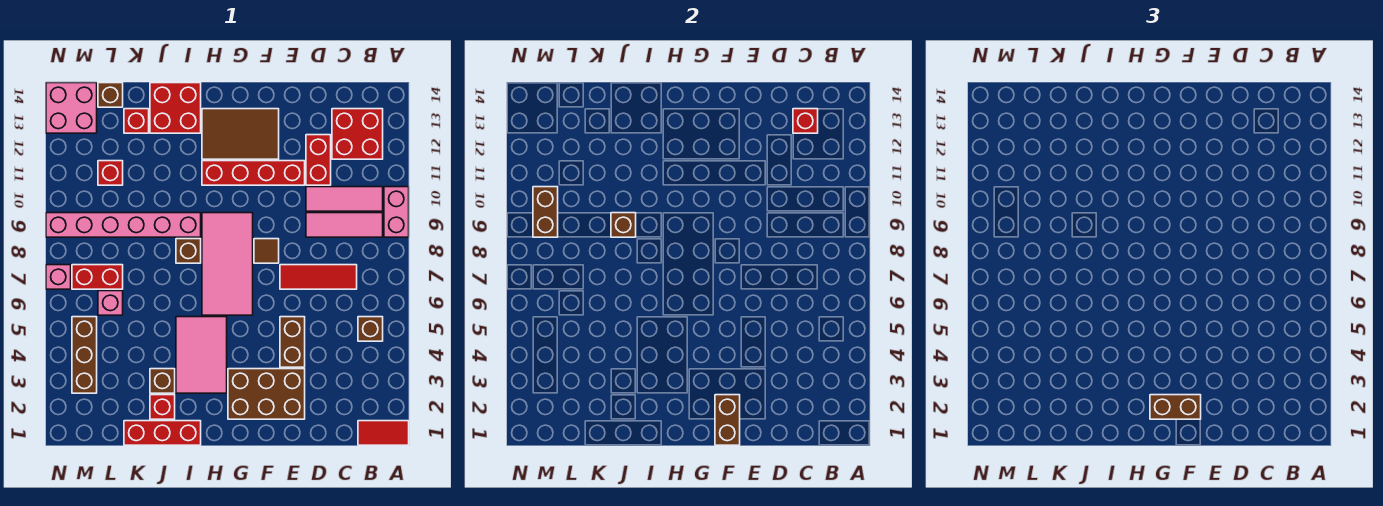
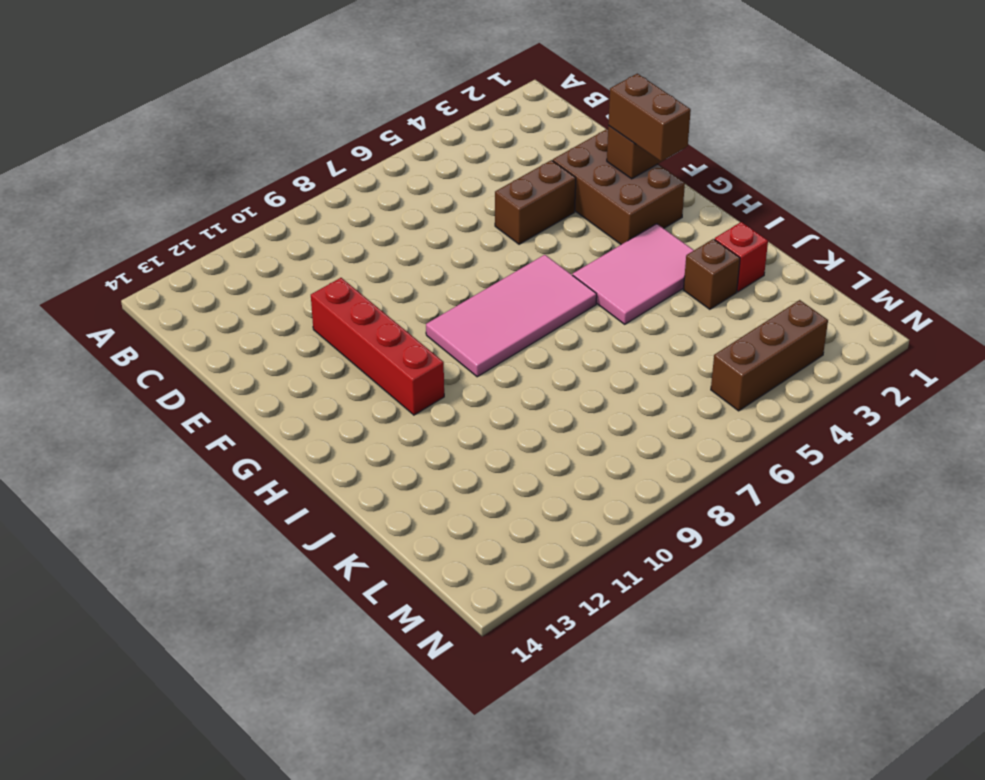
none -> red 1x2 tile [358,421,409,445]
none -> pink 1x2 brick [384,187,409,237]
none -> brown 1x1 brick [358,317,383,341]
none -> pink 1x3 tile [306,213,383,237]

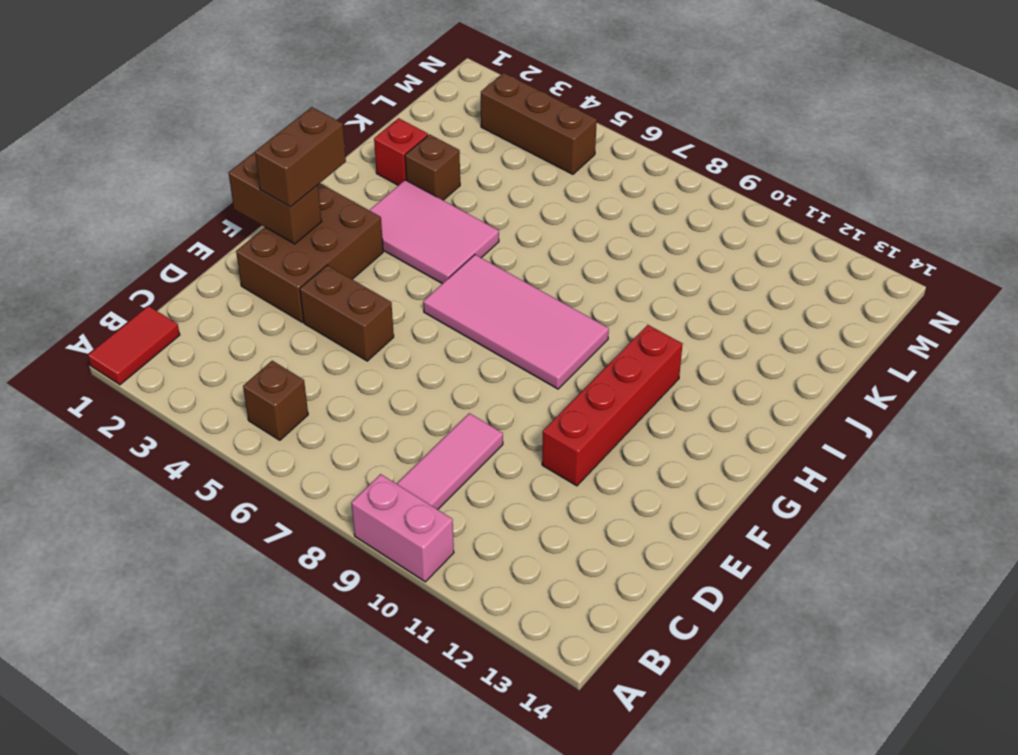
none -> pink 1x3 tile [306,187,383,211]
none -> red 2x2 brick [332,109,383,159]
none -> red 1x3 tile [280,265,357,289]
none -> red 1x2 brick [306,135,331,185]

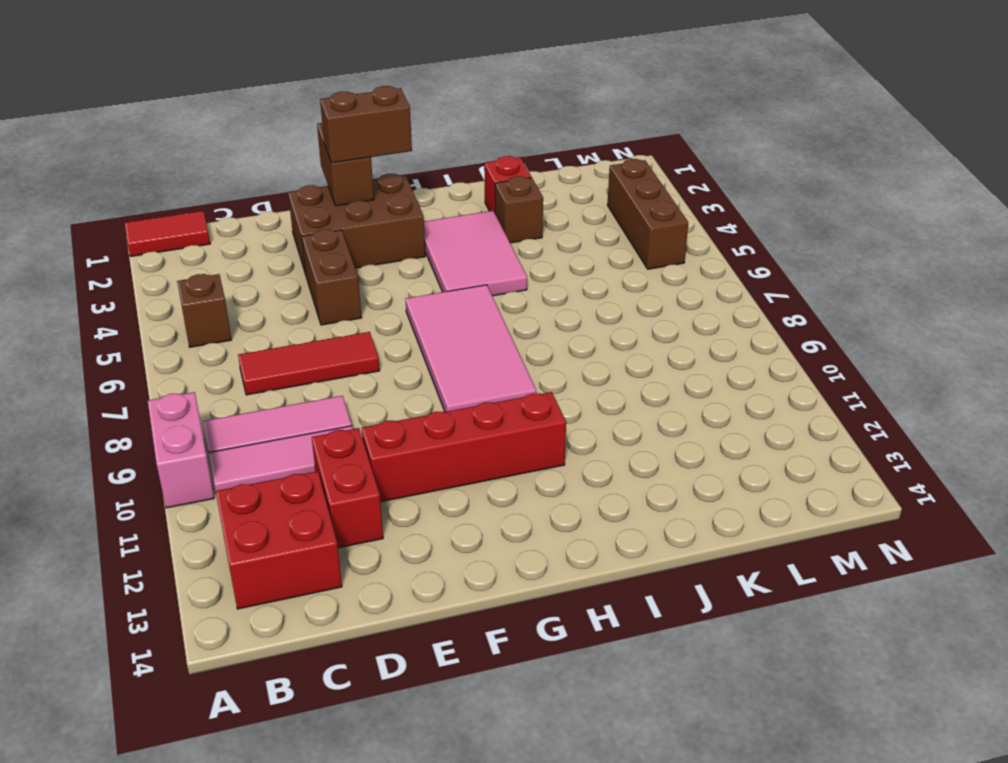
none -> brown 1x1 tile [254,239,279,263]
none -> brown 2x3 tile [202,109,279,159]
none -> red 1x3 brick [124,421,201,445]
none -> brown 1x1 brick [176,239,201,263]

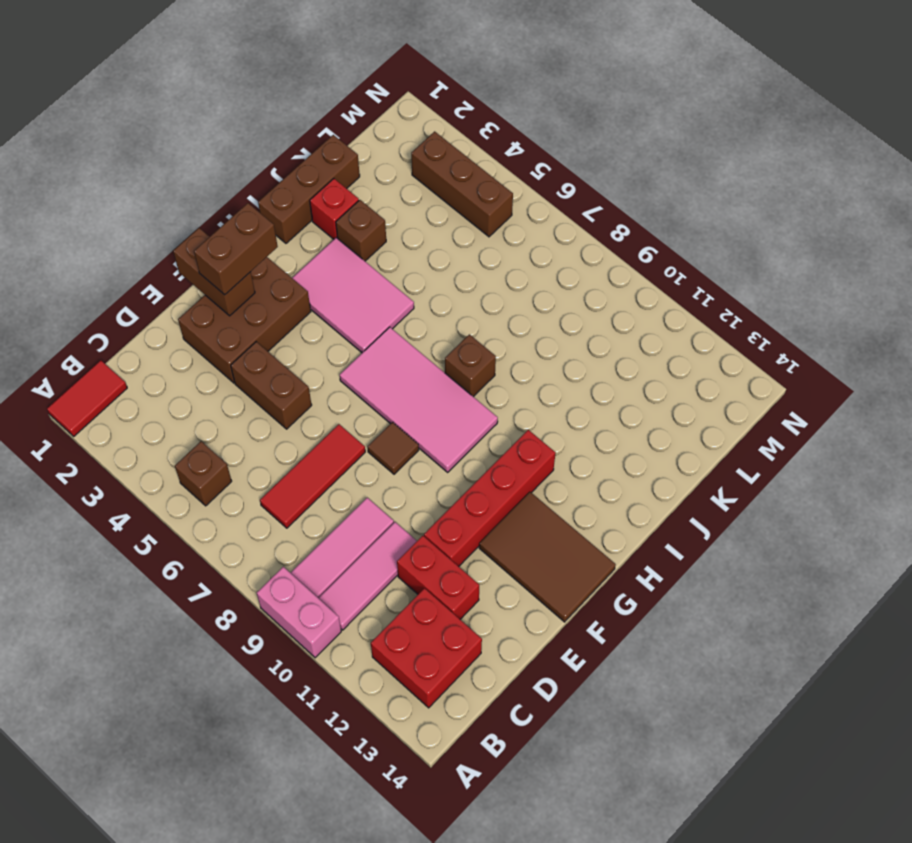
brown 2x3 tile [479,492,616,622] -> brown 2x3 tile turned to [202,109,279,159]
brown 1x3 brick [258,135,360,243] -> red 1x3 brick [124,421,201,445]
none -> pink 1x6 brick [46,213,201,237]
none -> red 2x2 brick [150,83,201,133]
none -> red 1x1 brick [124,109,149,133]
none -> pink 1x1 brick [98,291,123,315]

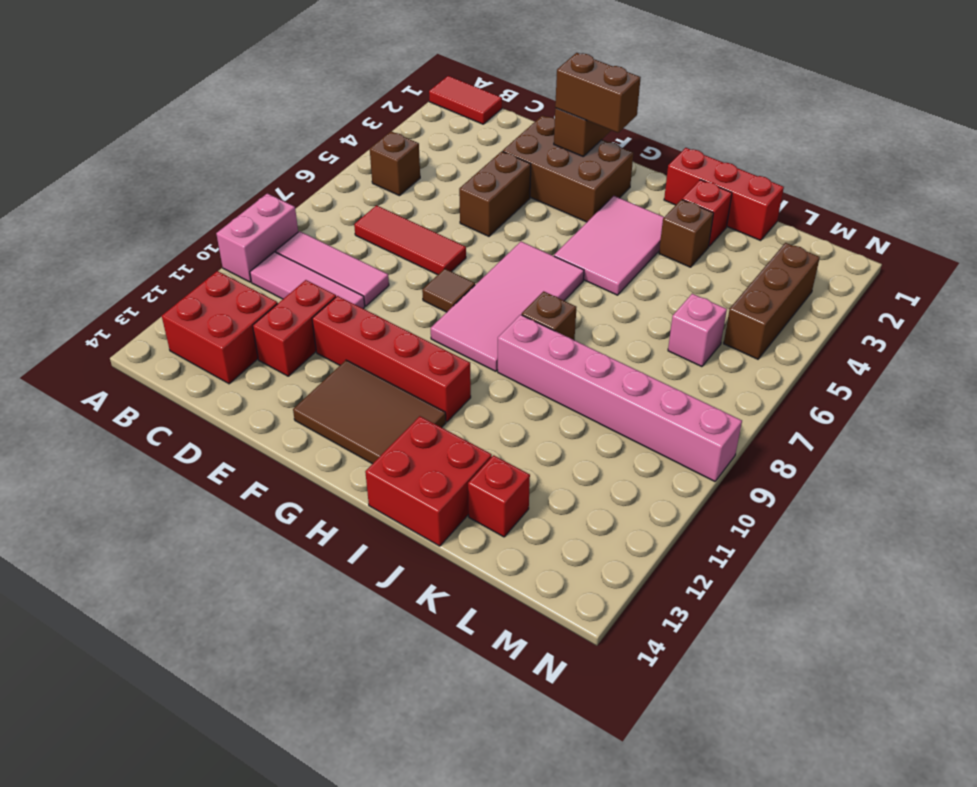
none -> red 1x2 brick [72,265,123,289]
none -> red 1x1 brick [98,161,123,185]
none -> brown 1x1 brick [98,83,123,107]
none -> pink 2x2 brick [46,83,97,133]

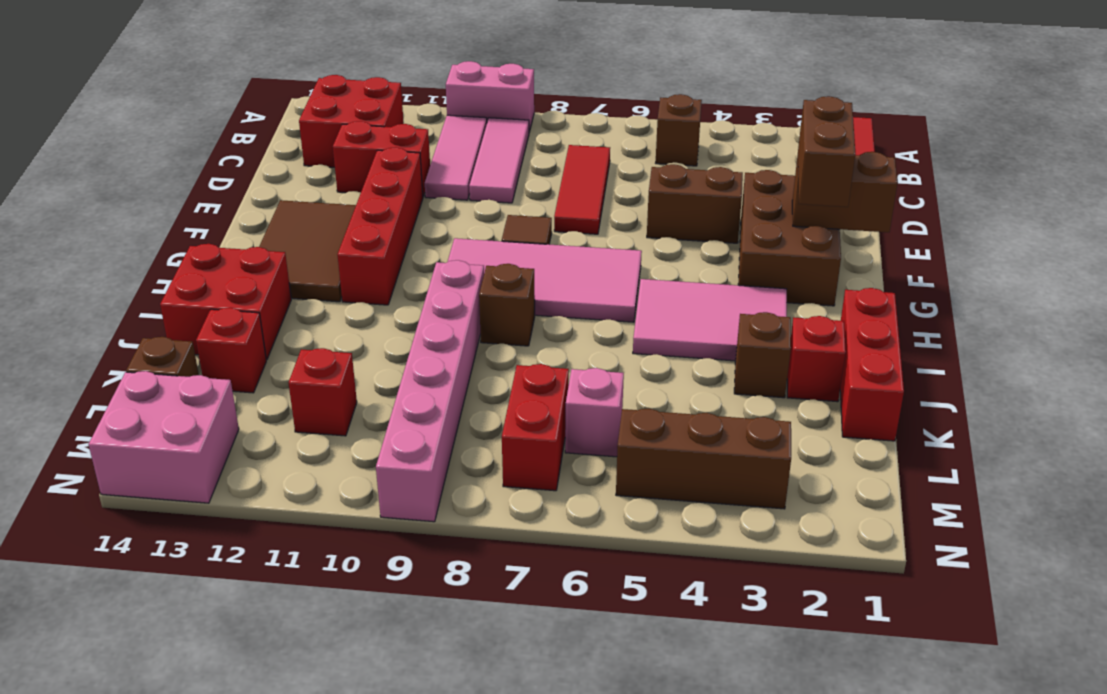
none -> pink 1x1 brick [46,265,71,289]
none -> red 1x1 brick [793,109,818,133]
none -> brown 1x1 brick [611,213,636,237]
none -> brown 1x2 brick [533,187,558,237]

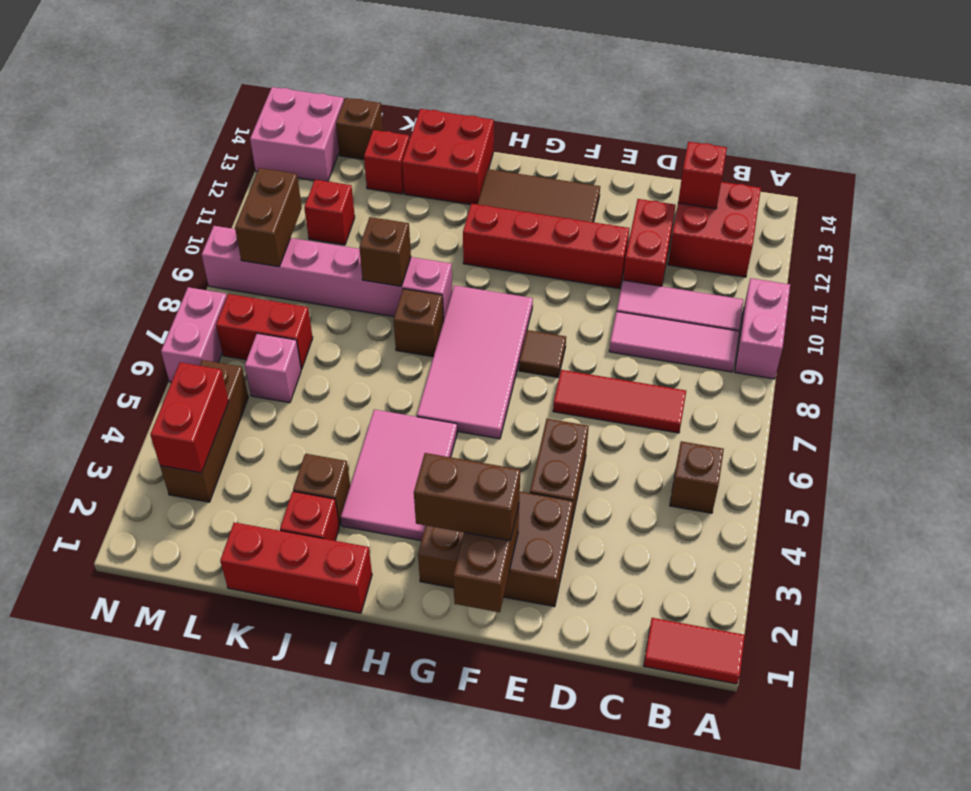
red 1x2 brick [150,362,229,473] -> none
pink 1x2 brick [161,287,227,382] -> pink 1x1 brick [46,265,71,289]

